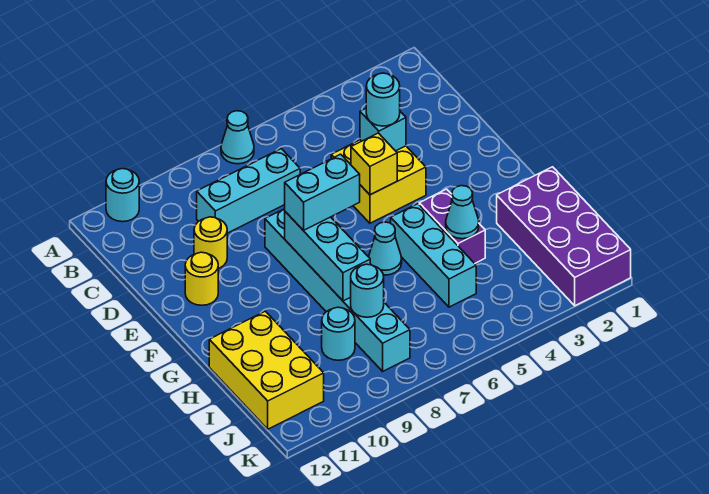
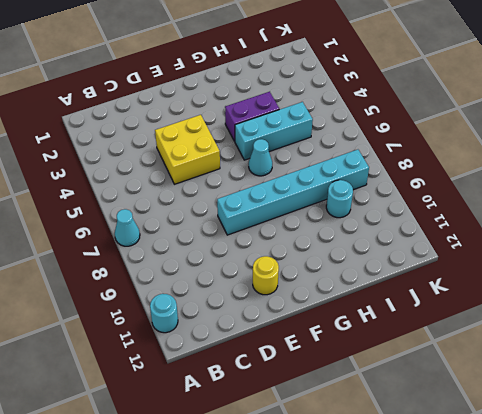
none -> cyan 1x3 brick [197,149,300,233]
none -> yellow 1x1 round brick [194,217,227,269]
none -> purple 2x4 brick [497,167,631,306]

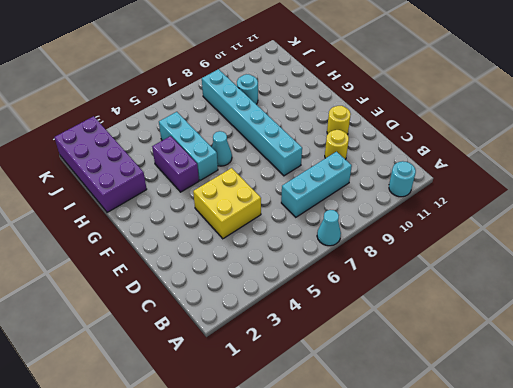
none -> yellow 2x3 brick [209,311,324,429]
none -> cyan 1x1 brick [360,109,406,151]
none -> yellow 1x1 brick [351,133,397,195]

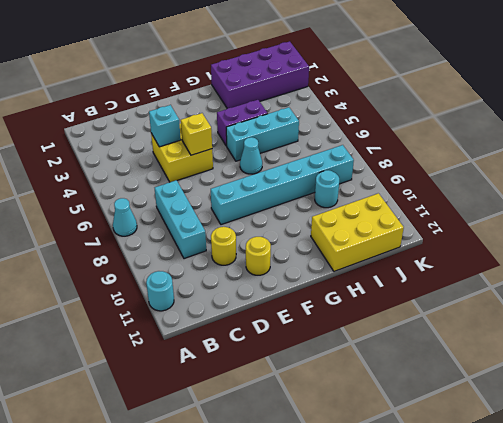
none -> cyan 1x3 brick [285,212,370,301]
none -> cyan 1x1 cone [446,186,479,239]
none -> cyan 1x1 round brick [351,264,384,317]

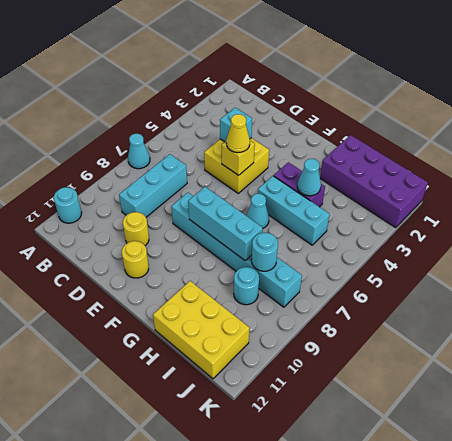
yellow 1x1 cone [226,114,250,153] -> none
none -> cyan 1x1 round brick [366,73,400,126]
none -> cyan 1x2 brick [285,154,360,230]

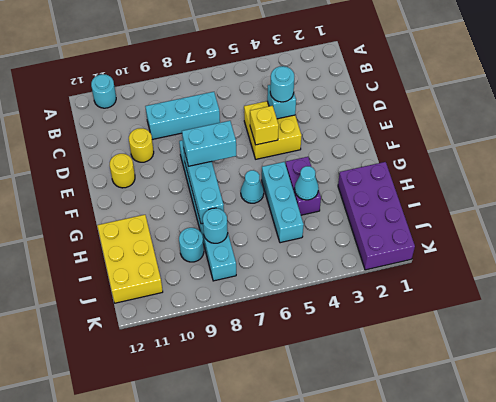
none -> cyan 1x1 cone [221,111,254,164]

